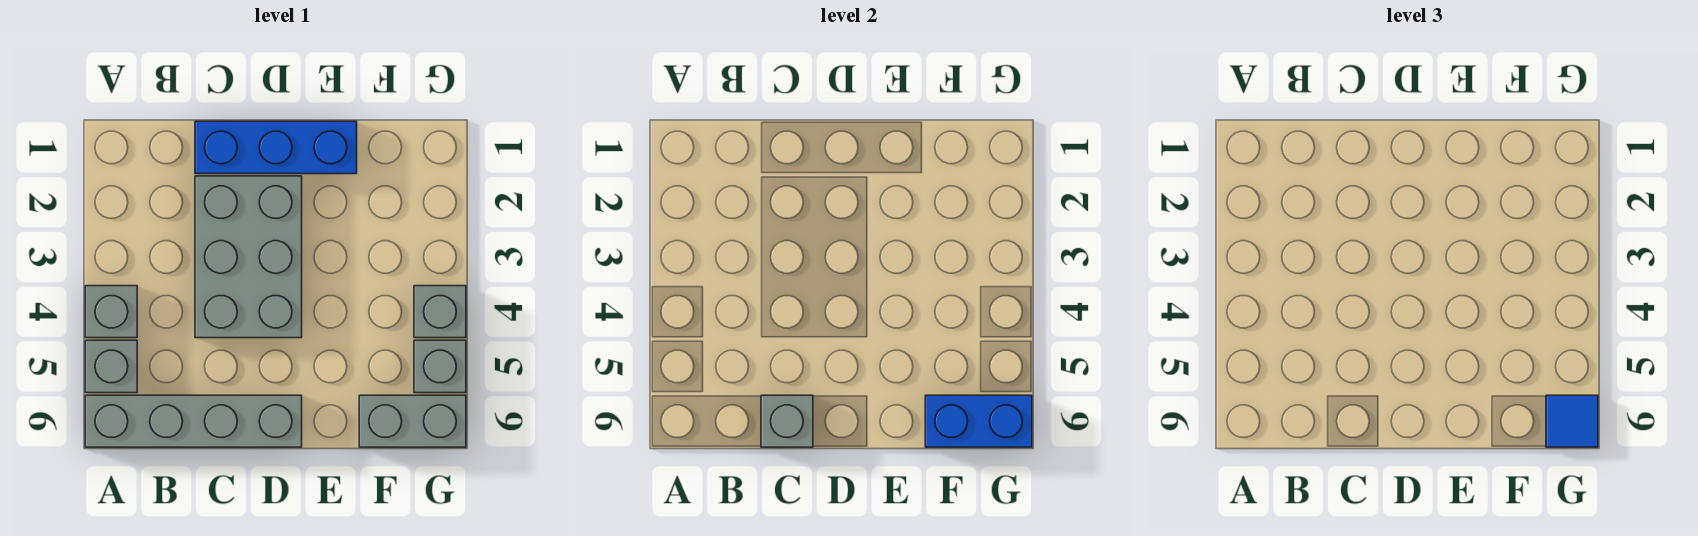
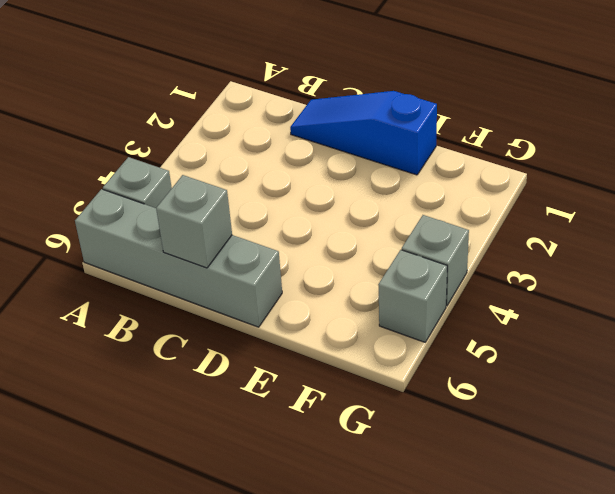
blue 1x3 slope [290,91,437,175] -> blue 1x3 brick [195,121,357,174]
none -> grey 1x1 brick [85,286,137,338]
none -> grey 2x3 brick [195,176,302,338]

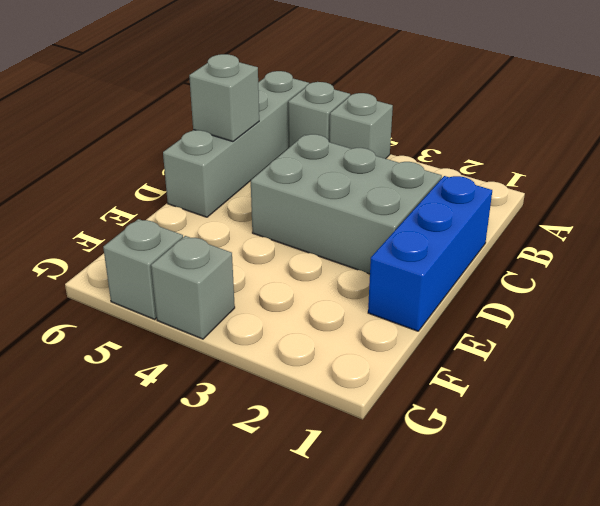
none -> grey 1x2 brick [359,395,466,447]
none -> blue 1x2 brick [925,395,1032,447]

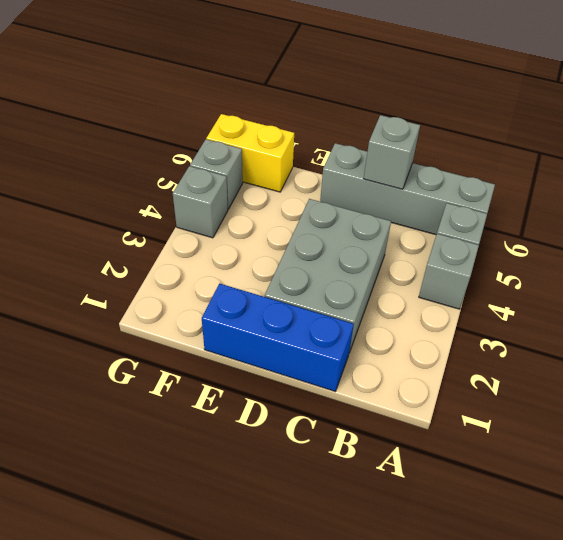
yellow 1x2 brick [206,114,294,192] -> grey 1x2 brick [359,395,466,447]
none -> blue 1x2 brick [925,395,1032,447]
none -> blue 1x1 tile [1546,395,1598,447]

